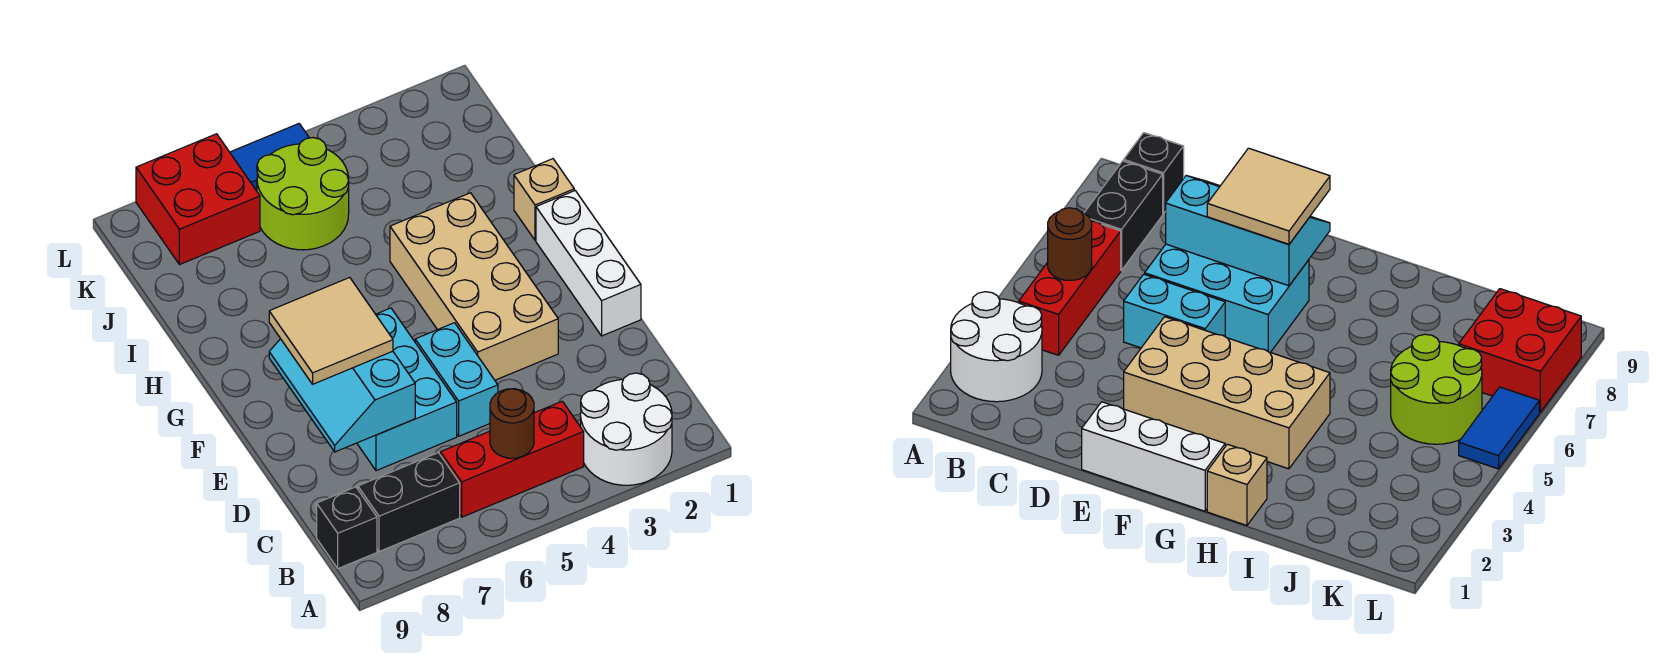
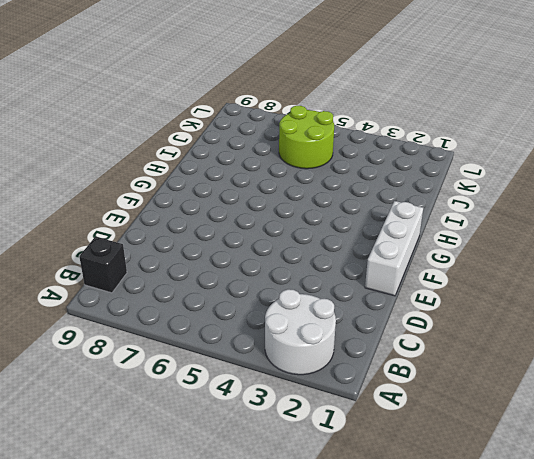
none -> red 1x3 brick [441,401,584,517]
none -> black 1x2 brick [358,453,460,552]
none -> cyan 1x2 brick [415,323,498,436]

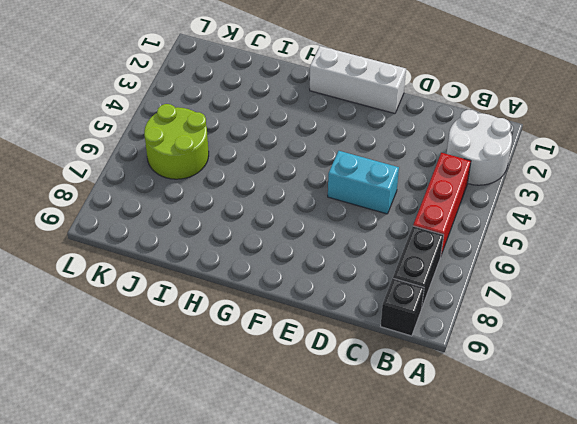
none -> cyan 2x3 brick [357,308,457,471]
none -> tan 2x4 brick [390,193,558,380]
none -> tan 1x1 brick [514,159,574,240]

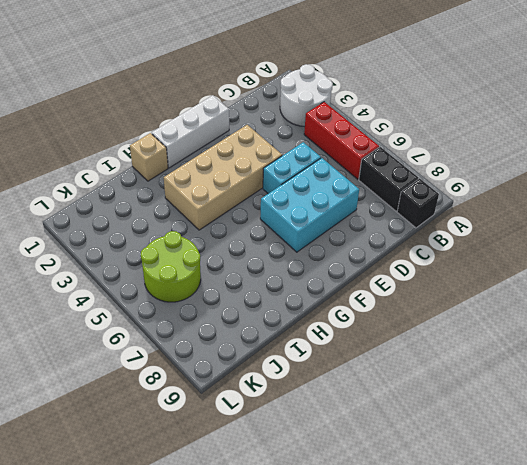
none -> red 2x2 brick [136,134,260,265]
none -> blue 1x2 tile [230,124,309,191]
none -> brown 1x1 round brick [490,389,534,458]

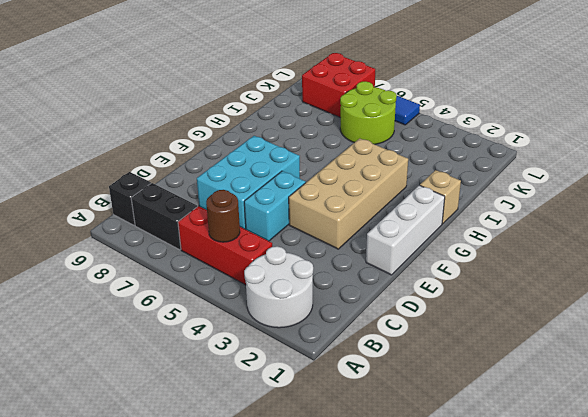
none -> cyan 2x3 slope [269,339,415,452]
none -> tan 2x2 tile [269,277,393,384]

